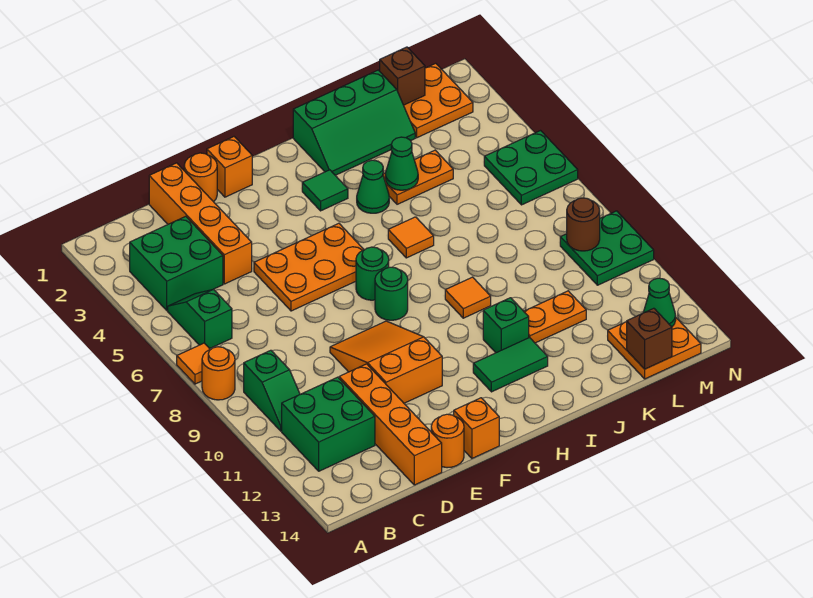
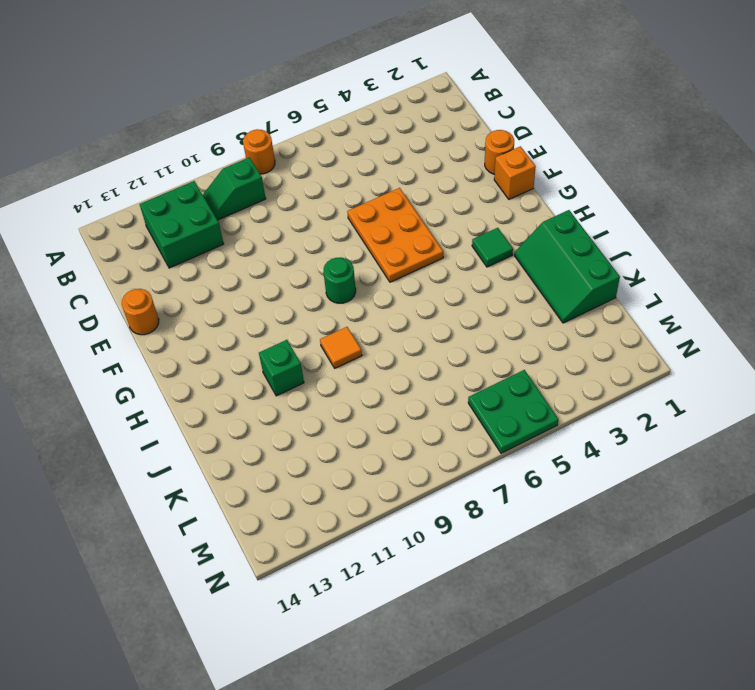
none -> orange 1x1 tile [177,343,210,384]
none -> green 2x2 brick [130,216,223,310]
none -> green 1x2 slope [168,289,232,349]
none -> orange 1x4 brick [149,163,252,284]

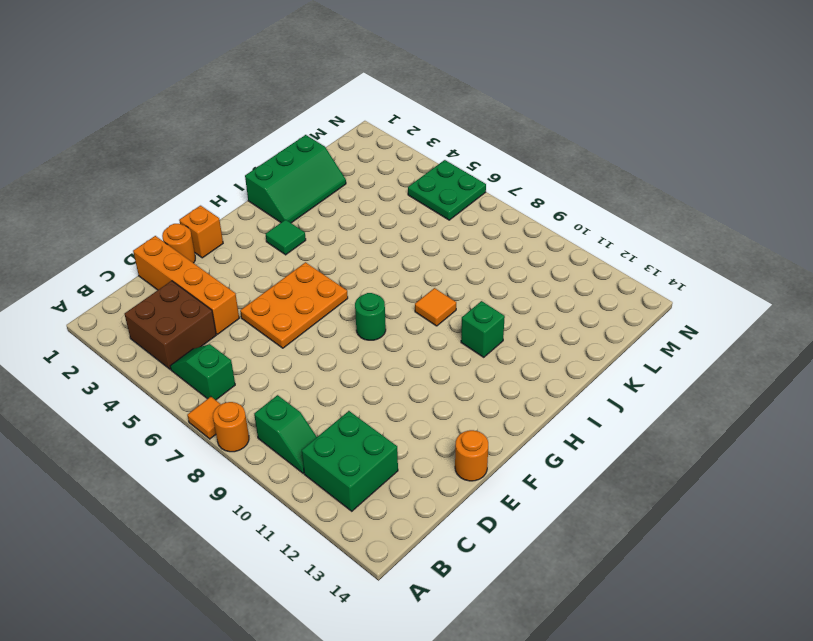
brown 2x2 brick [125,281,216,369] -> green 2x2 brick [130,216,223,310]
none -> orange 1x4 brick [339,364,442,485]
none -> orange 2x3 slope [330,321,442,403]
none -> orange 1x1 brick [454,398,499,458]
none -> green 1x1 round brick [356,247,389,300]

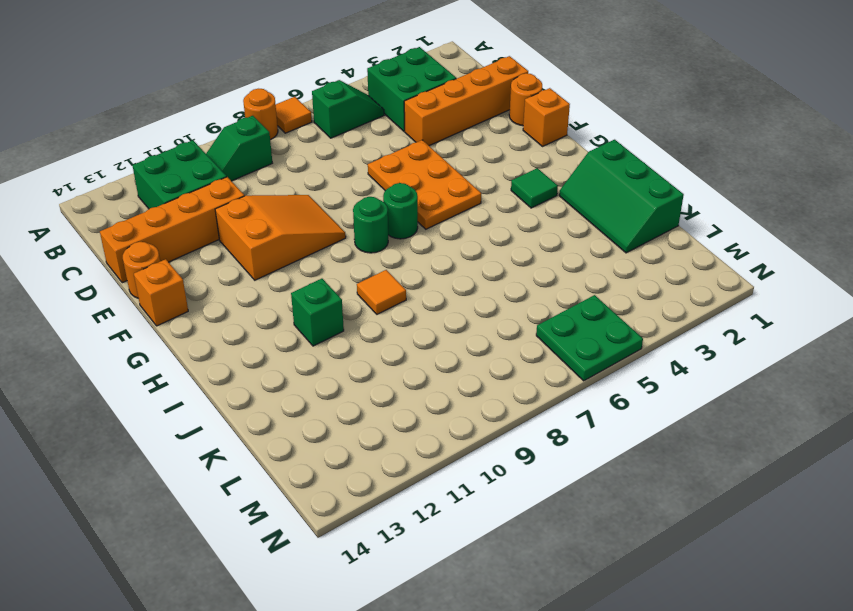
none -> green 1x2 tile [473,338,548,392]
none -> green 1x1 cone [357,160,389,213]
none -> orange 1x1 tile [388,217,434,258]
none -> orange 1x2 plate [383,150,453,204]

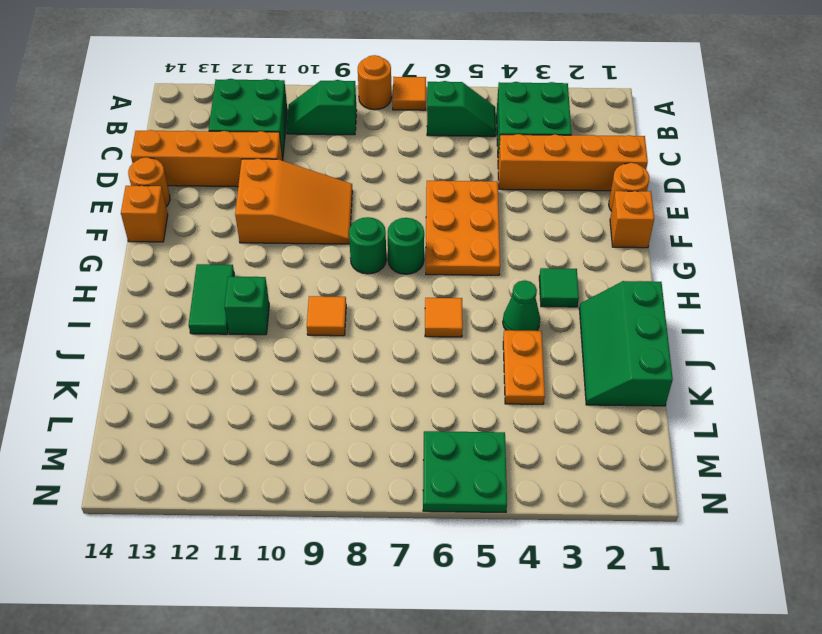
none -> orange 1x2 plate [524,291,586,343]
none -> orange 2x2 plate [404,63,473,138]
none -> orange 2x2 plate [608,318,701,379]
none -> green 2x2 plate [560,211,654,285]

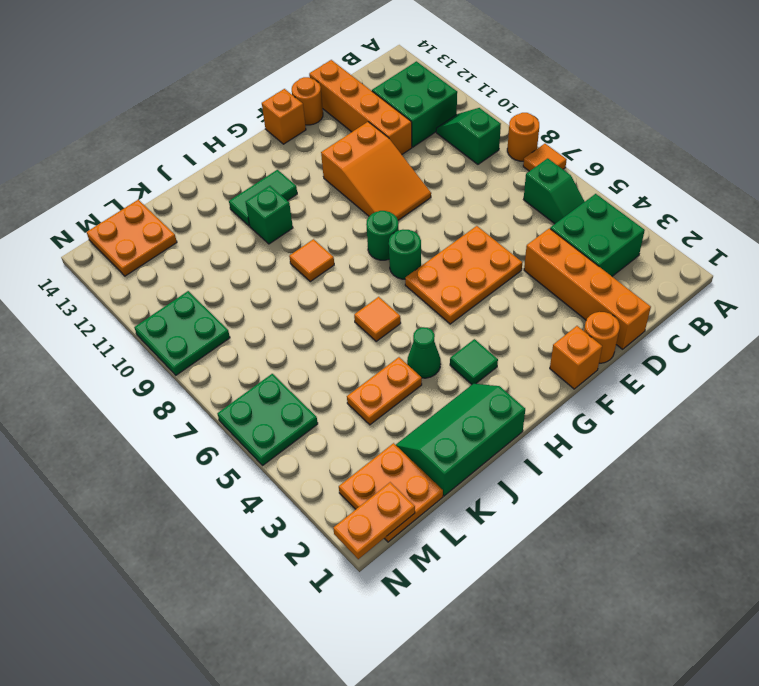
orange 1x2 plate [333,482,415,559] -> orange 1x2 plate moved to [524,291,586,343]
none -> green 1x1 cone [385,137,418,190]
none -> brown 1x1 brick [380,47,425,105]
none -> brown 1x1 brick [627,308,672,369]
none -> brown 1x1 round brick [567,198,600,251]

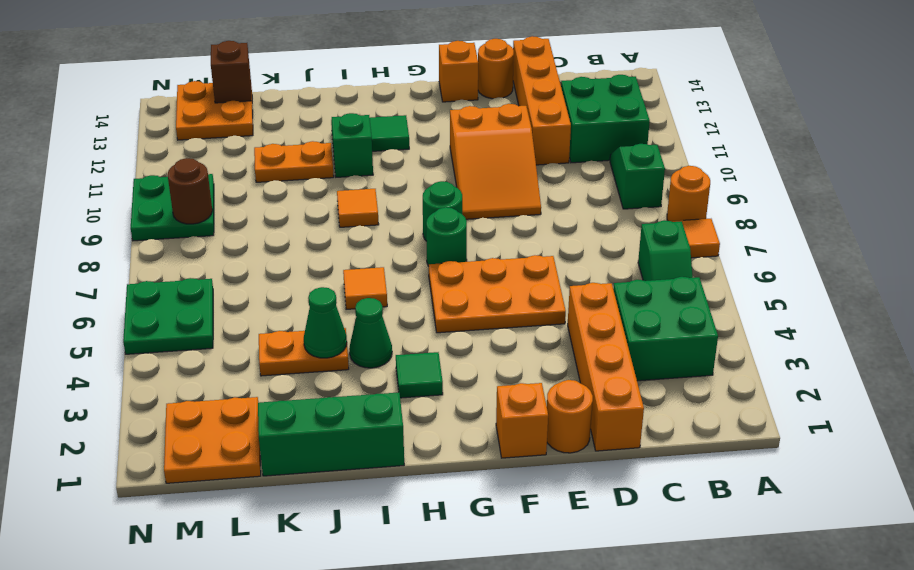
none -> brown 1x1 brick [380,47,425,105]
none -> green 1x1 cone [643,278,676,327]

